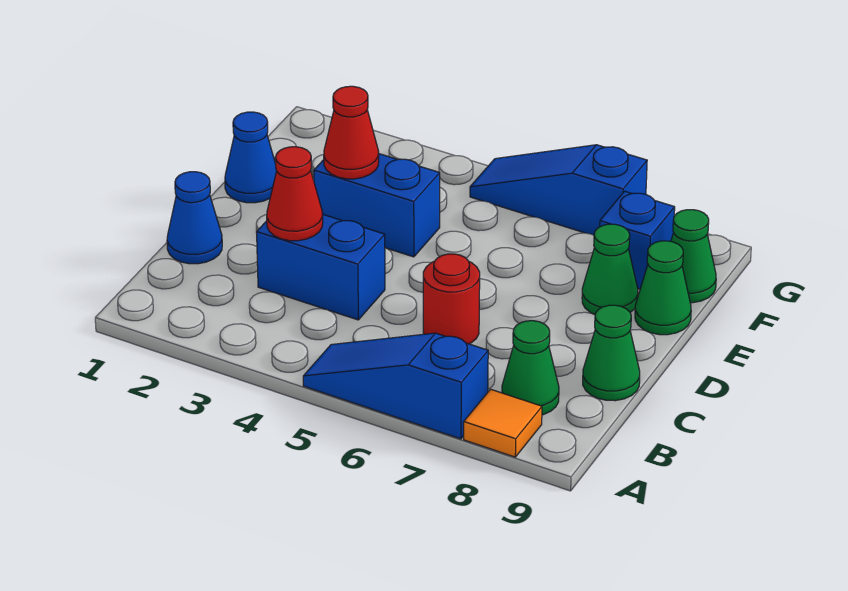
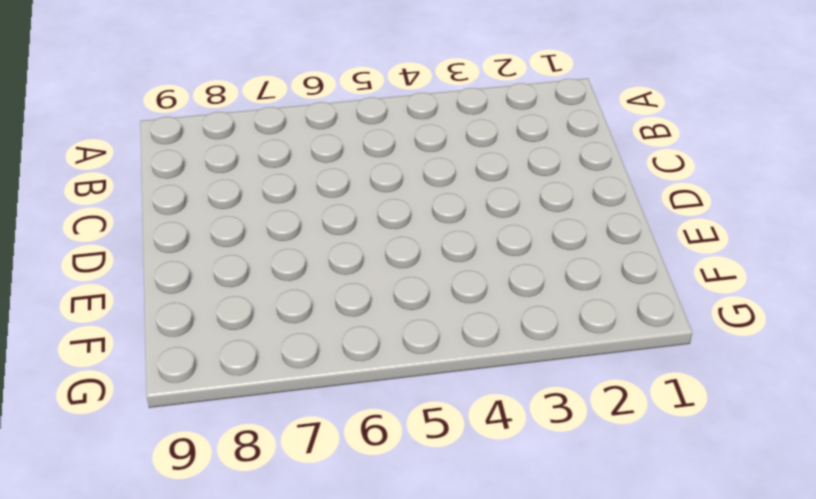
none -> blue 1x3 slope [303,333,488,439]
none -> orange 1x1 tile [464,389,542,457]
none -> green 1x1 cone [502,321,559,415]

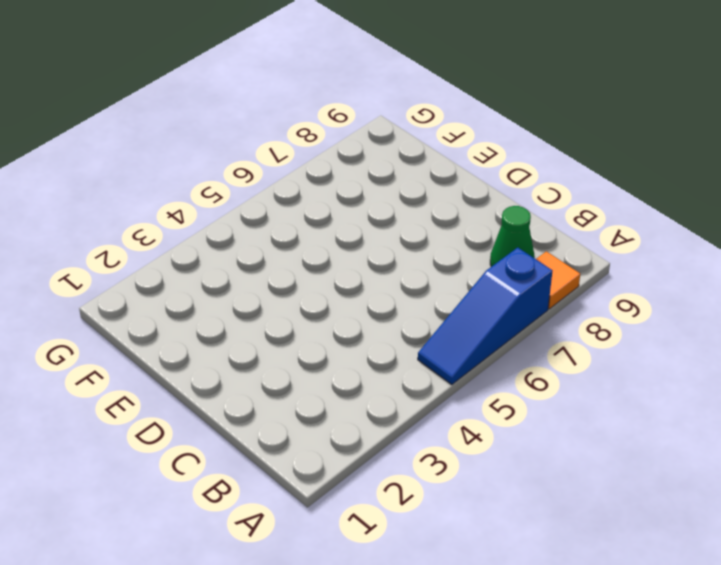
none -> blue 1x1 cone [167,172,222,264]
none -> blue 1x2 brick [257,215,385,320]
none -> red 1x1 round brick [423,254,480,344]

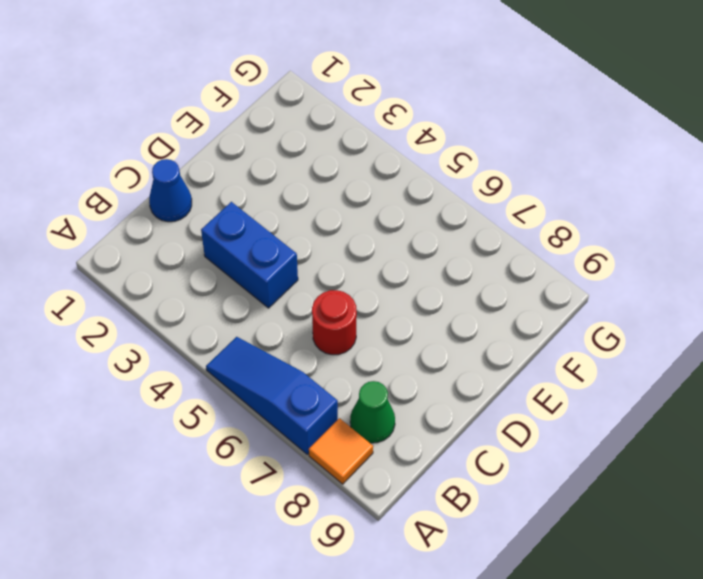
none -> green 1x1 cone [583,305,640,401]
none -> blue 1x1 cone [225,112,277,203]
none -> blue 1x2 brick [314,154,440,257]

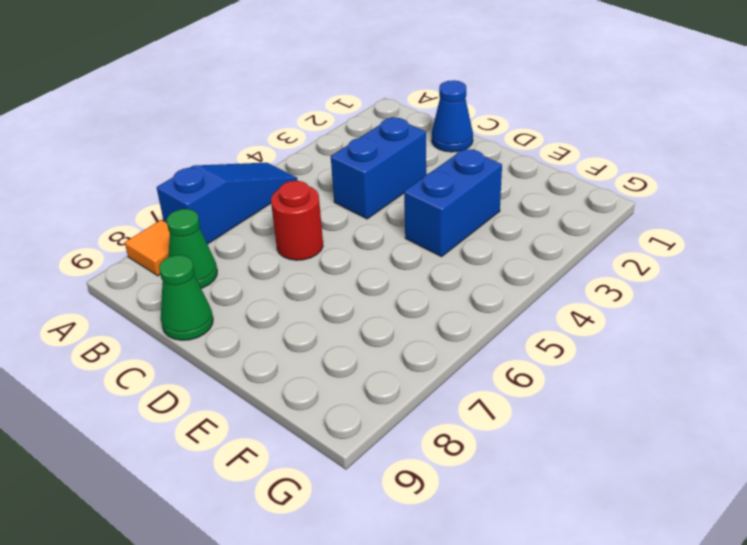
none -> blue 1x1 cone [225,112,277,203]
none -> green 1x1 cone [582,224,638,315]
none -> green 1x1 cone [635,241,691,335]

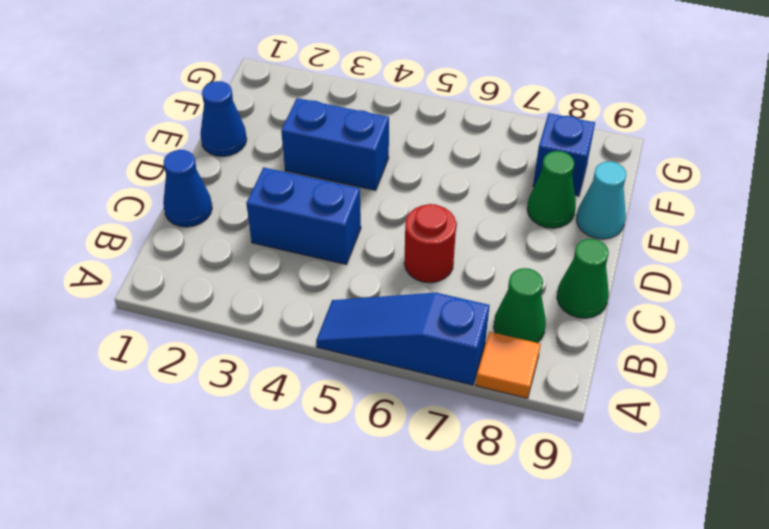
cyan 1x1 cone [576,161,626,239] -> green 1x1 cone [635,241,691,335]
none -> green 1x1 cone [671,210,716,303]
none -> blue 1x3 slope [470,145,647,235]
none -> red 1x1 cone [267,147,323,241]

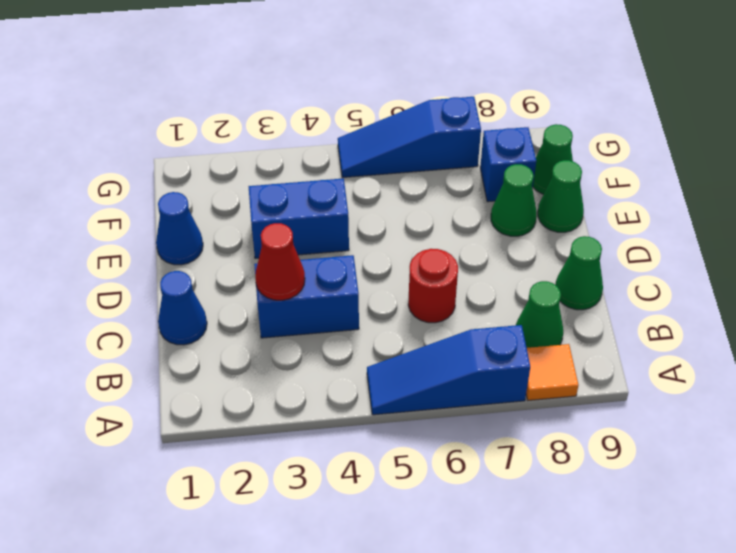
none -> red 1x1 cone [324,86,379,179]

